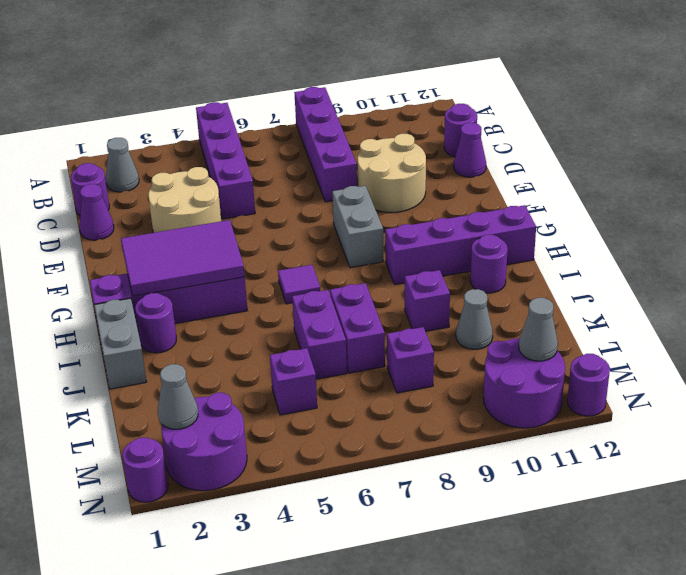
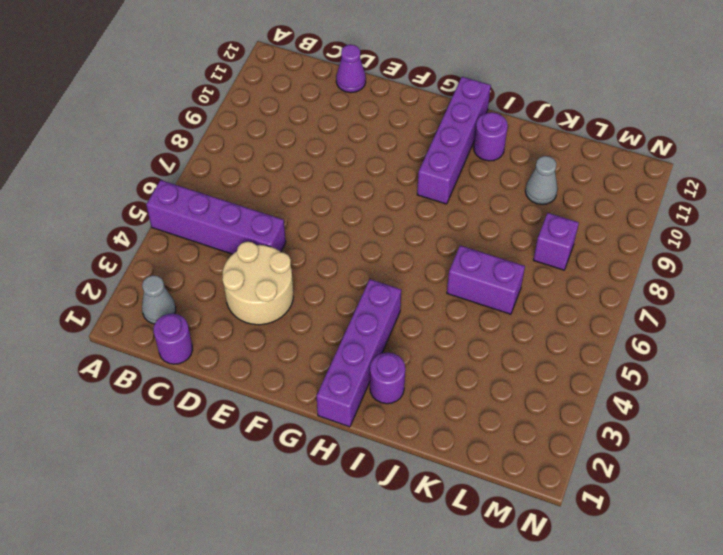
none -> purple 1x4 brick [294,87,357,202]
none -> purple 1x1 round brick [444,104,477,157]
none -> purple 1x1 cone [79,184,114,240]

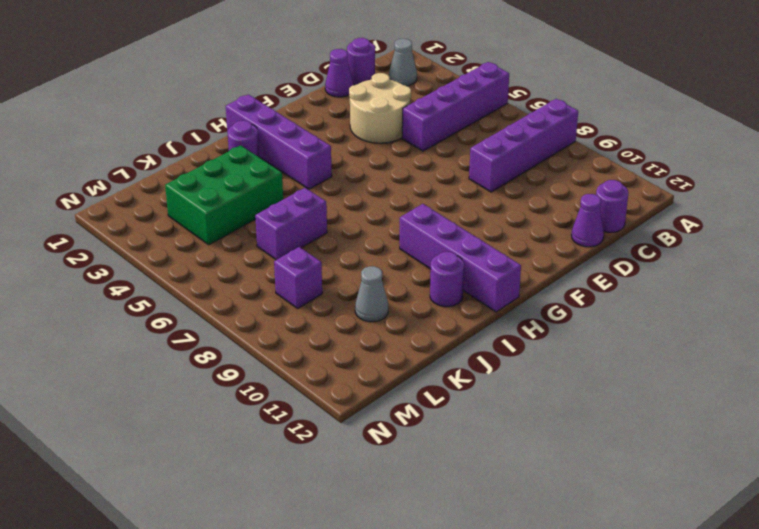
green 2x3 brick [165,145,283,245] -> none
none -> tan 2x2 round brick [358,134,426,212]
none -> grey 1x2 brick [332,186,384,268]
none -> purple 1x1 tile [278,265,320,304]

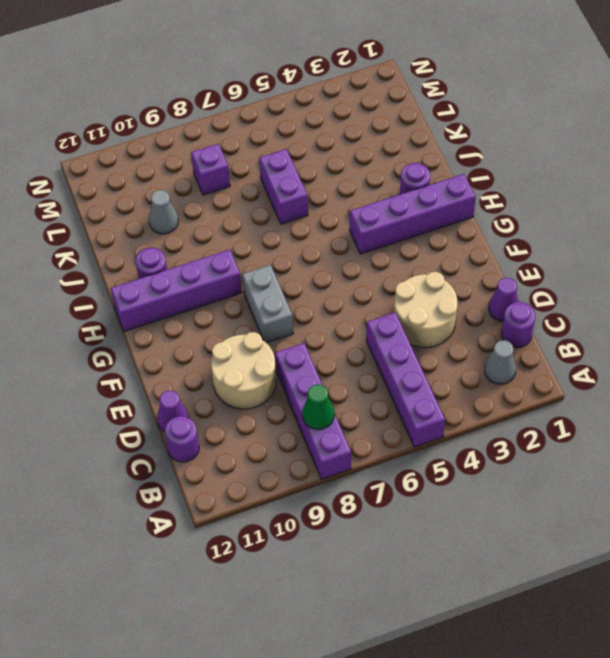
green 1x1 cone [302,384,334,429] -> none
none -> purple 1x1 tile [278,265,320,304]
none -> grey 1x2 brick [94,298,147,389]
none -> purple 1x2 brick [330,283,385,373]

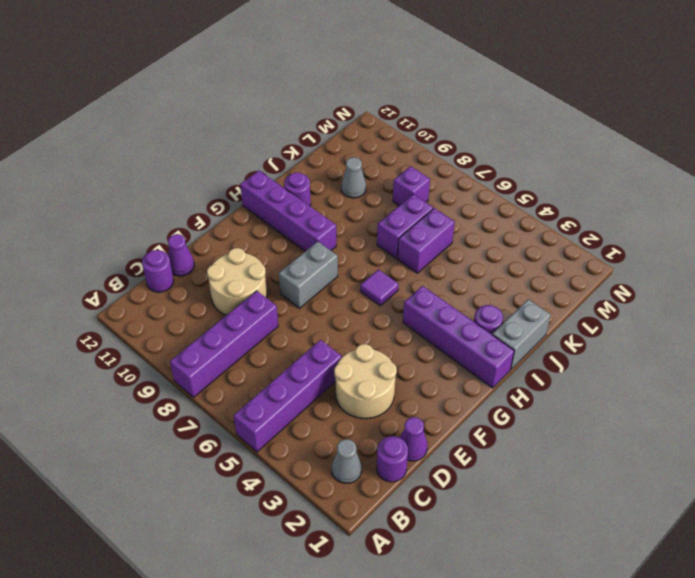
none -> purple 1x1 brick [405,270,450,331]
none -> purple 1x1 brick [270,348,317,415]
none -> purple 2x2 round brick [161,393,247,491]

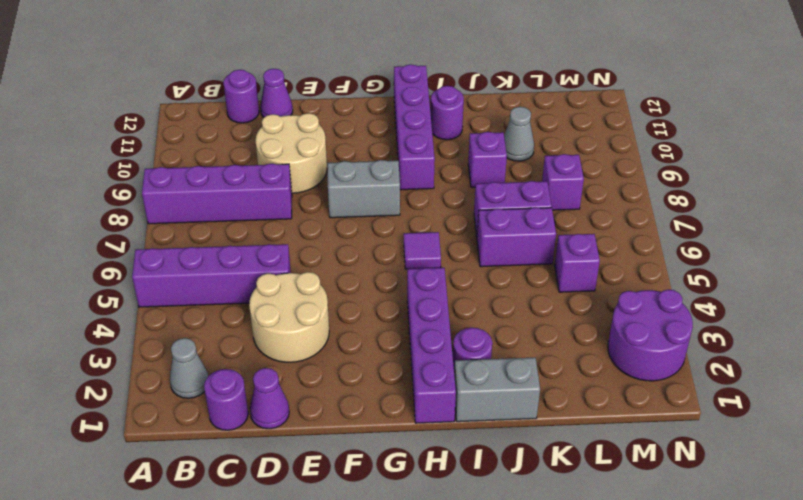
none -> purple 2x2 round brick [483,338,565,428]
none -> purple 1x1 round brick [123,438,168,502]
none -> purple 1x1 round brick [567,354,610,416]

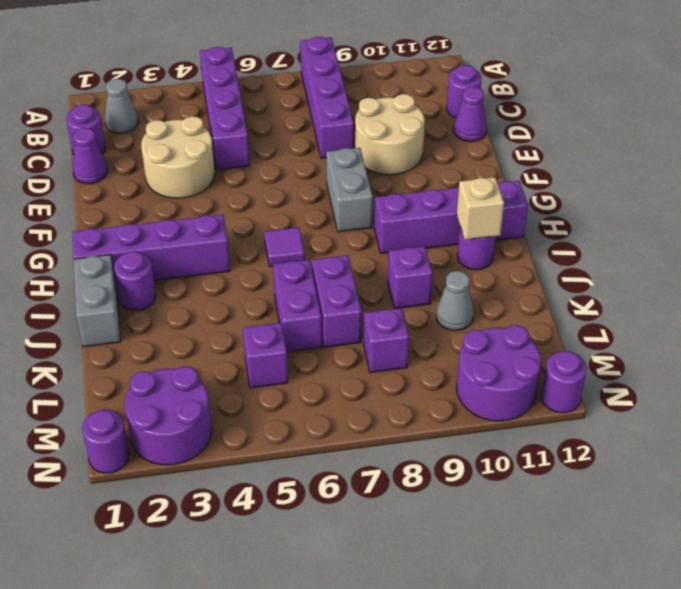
tan 1x1 brick [457,177,504,240] -> none
none -> purple 2x3 tile [121,220,245,296]
none -> grey 1x1 cone [158,364,198,429]
none -> grey 1x1 cone [519,298,558,361]

